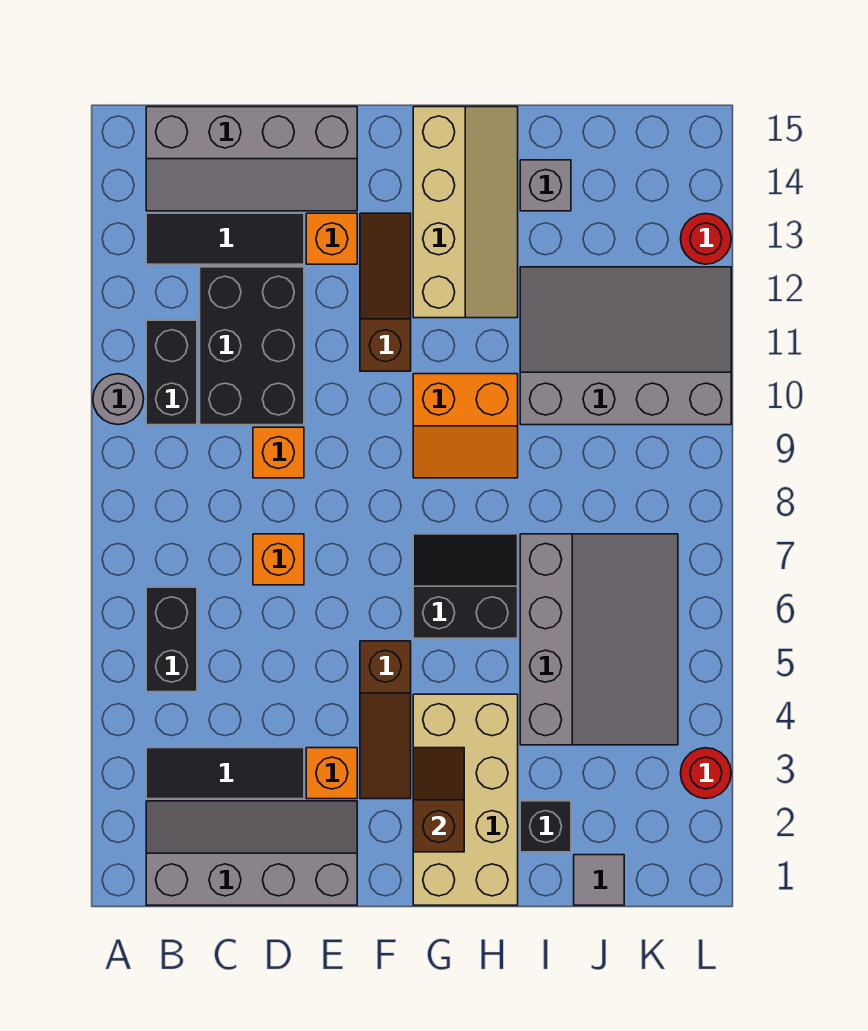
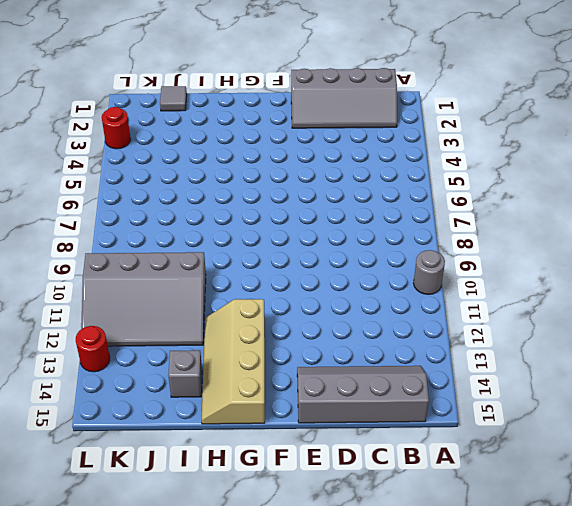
none -> black 1x3 tile [146,748,304,799]
none -> black 1x2 brick [146,587,197,692]
none -> black 1x2 brick [146,320,197,425]

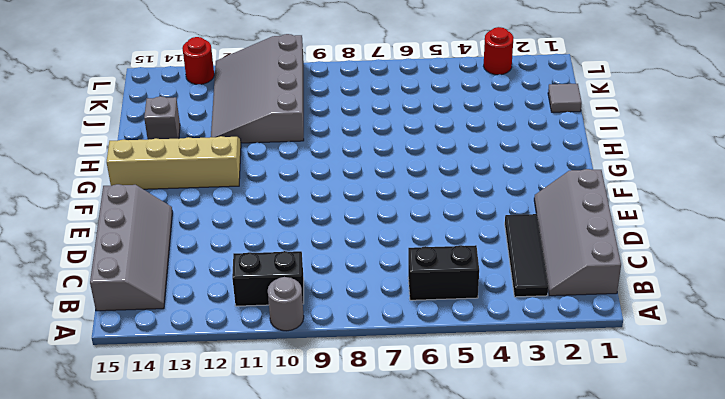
none -> black 1x3 tile [146,213,304,264]
none -> black 2x3 brick [200,267,304,425]
none -> orange 1x1 brick [253,534,304,585]

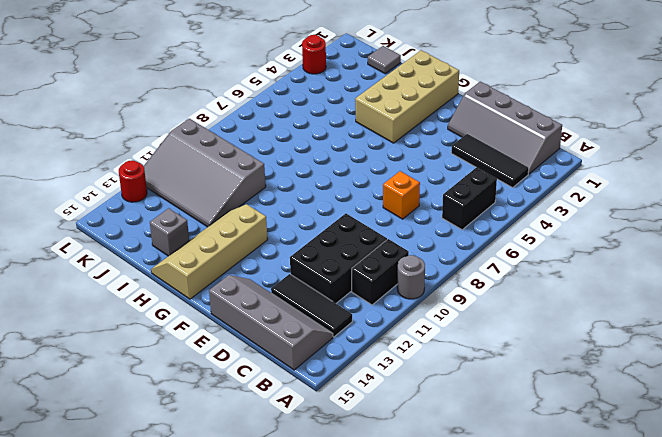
none -> orange 1x1 brick [253,427,304,478]
none -> orange 1x1 brick [306,748,357,799]
none -> orange 1x1 brick [306,213,357,264]

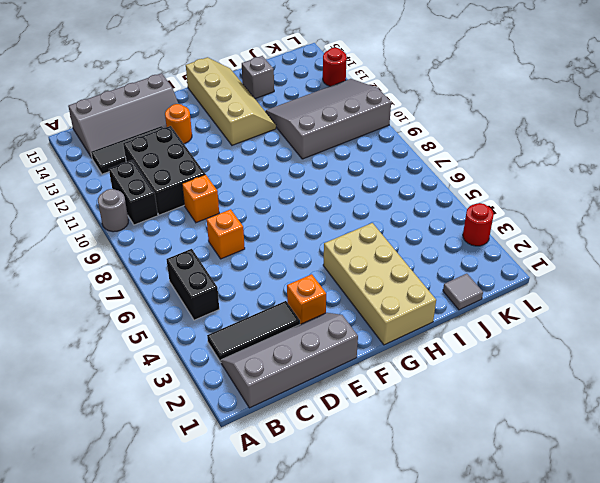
orange 1x1 round brick [165,104,192,144] -> orange 1x1 brick [306,213,357,264]
none -> brown 1x3 slope [360,641,411,799]
none -> brown 1x3 slope [360,213,411,371]
none -> black 2x2 slope [413,534,518,638]

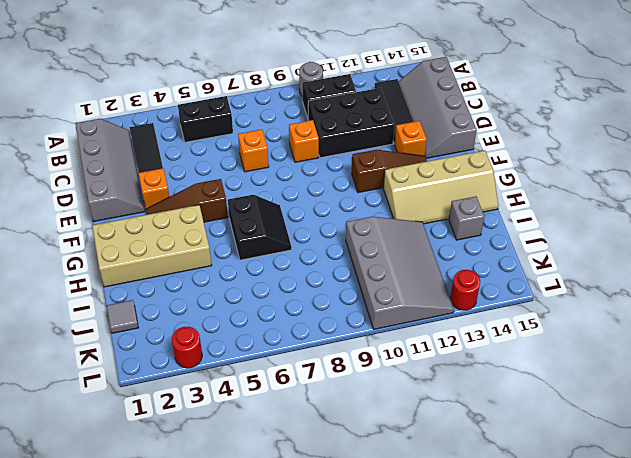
none -> orange 2x2 slope [413,374,518,478]
none -> black 1x1 brick [520,801,571,852]
none -> grey 3x4 slope [520,534,678,745]

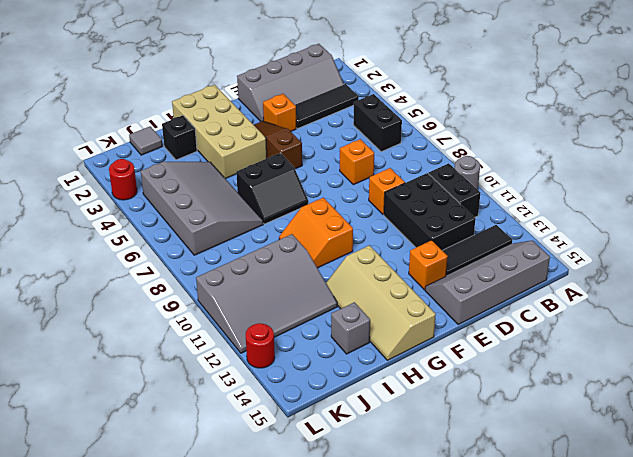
orange 2x2 slope [279,198,353,268] -> orange 2x2 slope turned to [413,374,518,478]
grey 3x4 slope [141,162,263,255] -> grey 3x4 slope turned to [520,534,678,745]
none -> brown 1x3 slope [360,213,411,371]
none -> brown 1x2 slope [413,748,464,852]

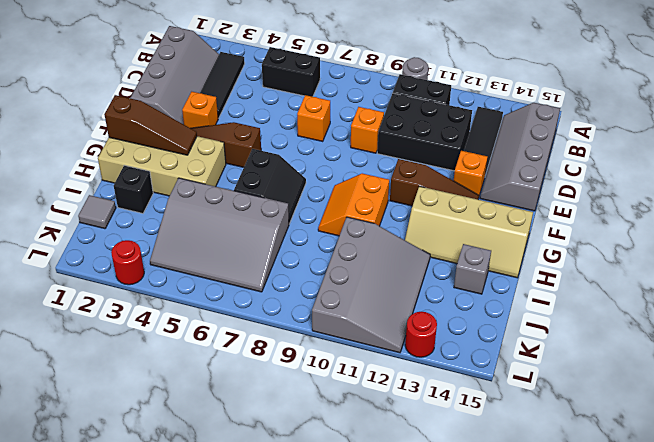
brown 1x3 slope [104,95,197,155] -> brown 1x2 slope [413,748,464,852]

